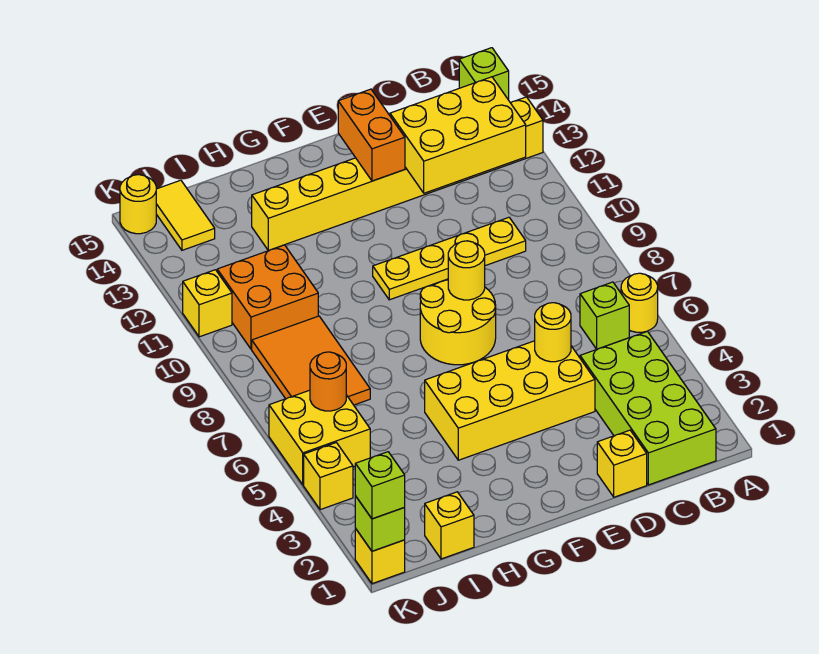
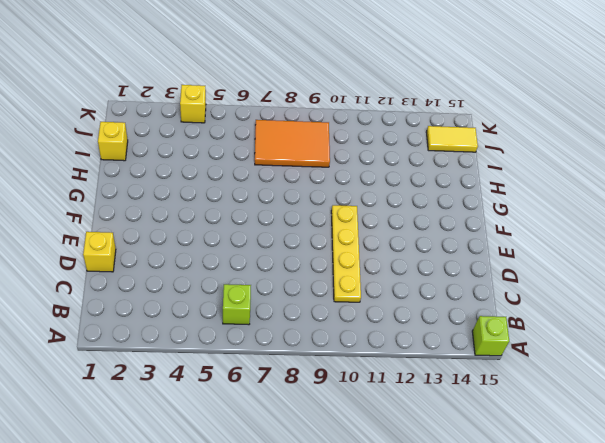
none -> yellow 1x1 round brick [621,273,658,332]
none -> yellow 1x8 brick [252,97,543,250]
none -> lime 2x4 brick [580,331,716,485]

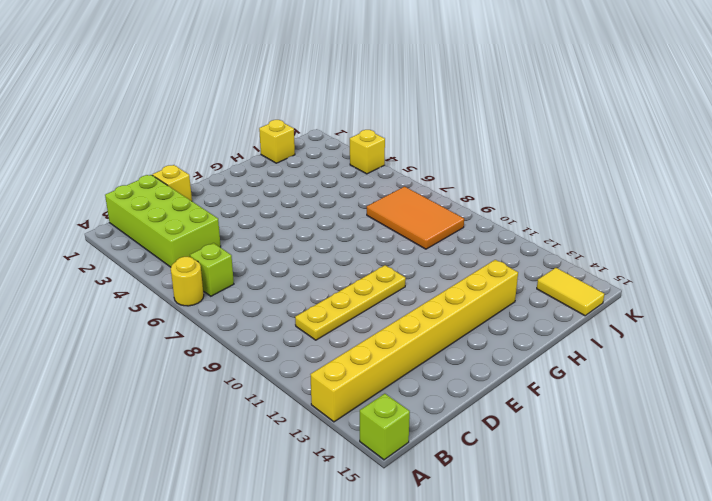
none -> yellow 2x4 brick [425,341,595,460]
none -> yellow 2x2 round brick [420,280,496,365]
none -> orange 2x2 brick [217,245,318,349]

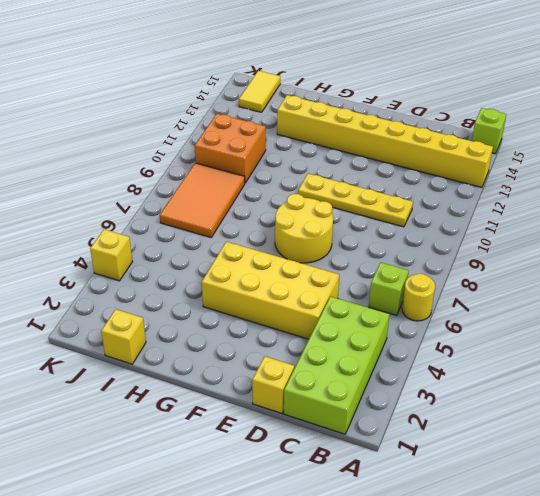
none -> yellow 2x2 brick [269,390,370,485]
none -> yellow 1x1 brick [355,529,405,584]
none -> yellow 1x1 brick [183,270,232,337]

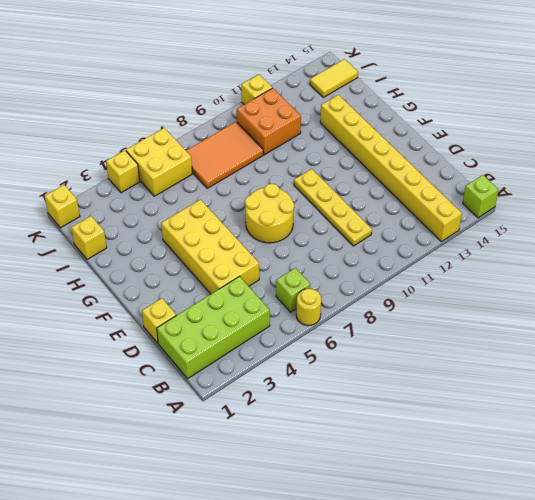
none -> yellow 1x1 round brick [120,175,156,234]
none -> yellow 2x3 brick [390,77,526,193]
none -> yellow 1x1 round brick [535,303,571,362]

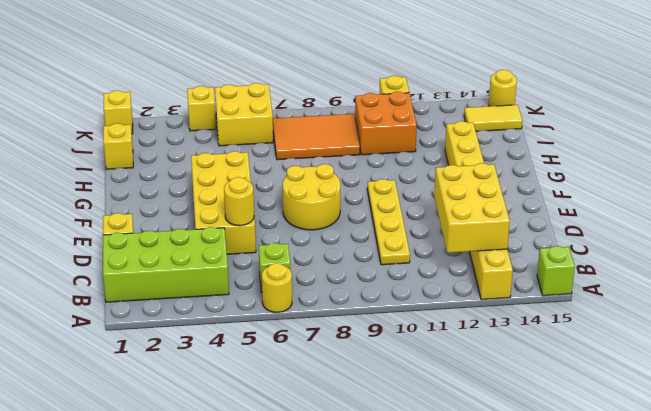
none -> yellow 1x1 round brick [448,241,485,300]
none -> orange 1x2 brick [338,89,405,181]
none -> orange 1x1 round brick [310,352,346,411]

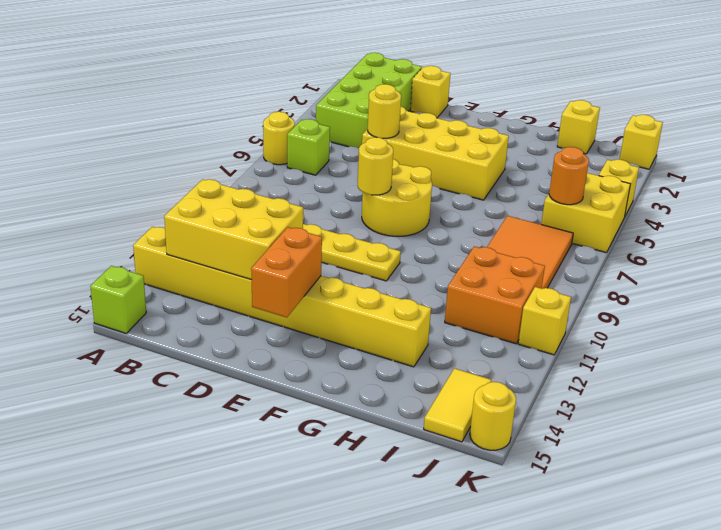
none -> lime 1x1 brick [355,496,405,551]
none -> lime 1x1 brick [355,452,405,519]

